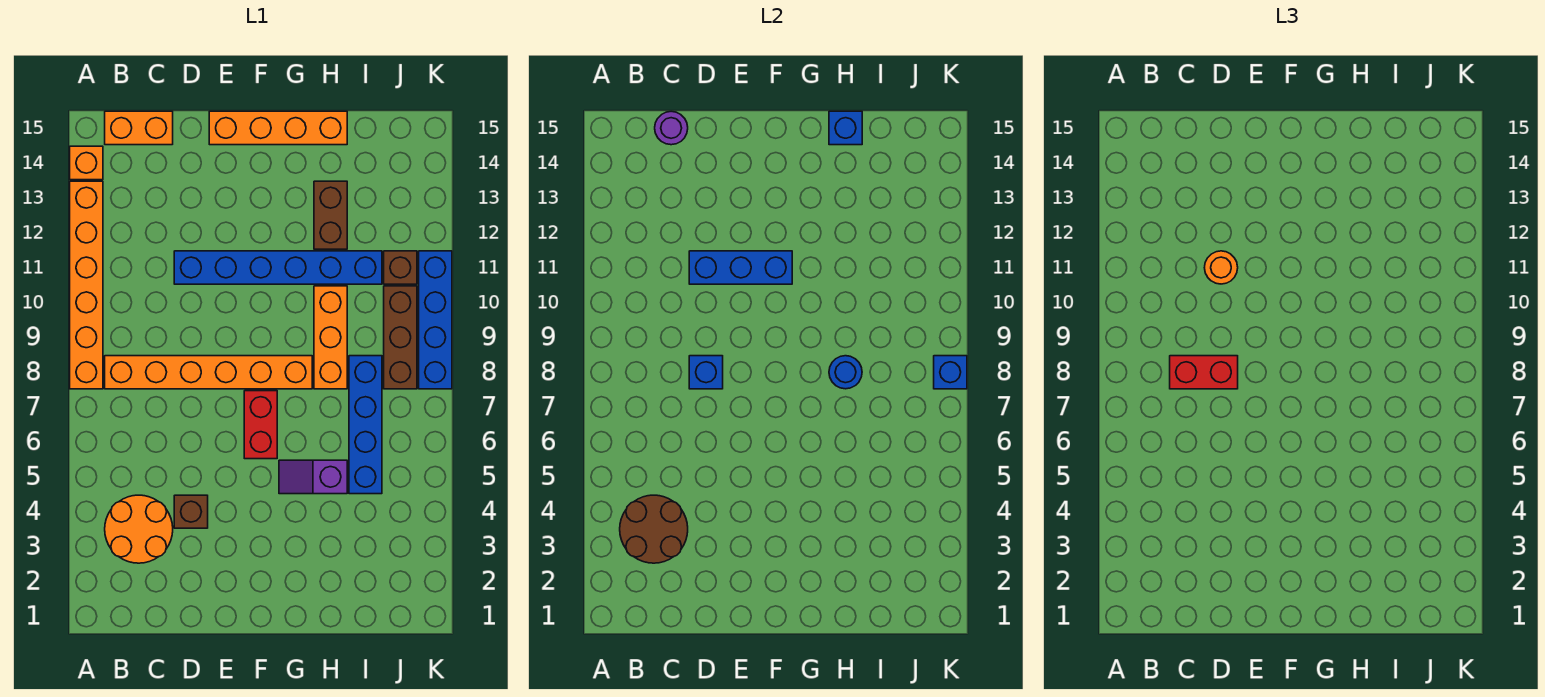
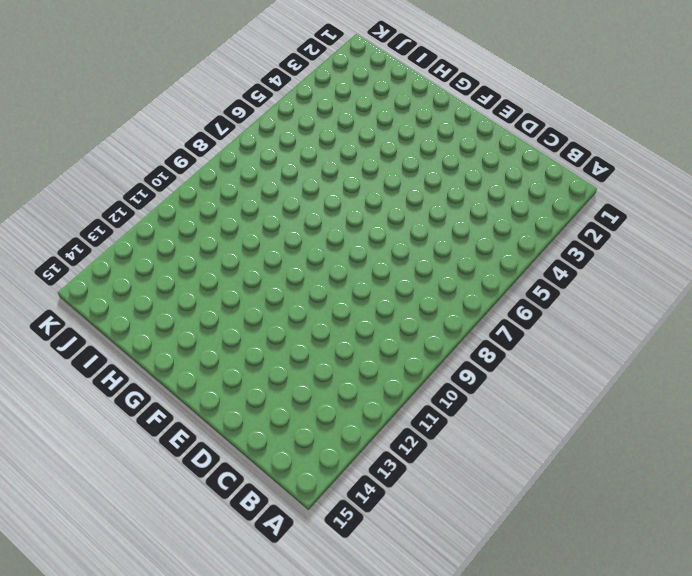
none -> orange 1x6 brick [70,181,103,389]
none -> orange 1x1 brick [70,146,103,180]
none -> orange 2x2 round brick [105,495,173,563]

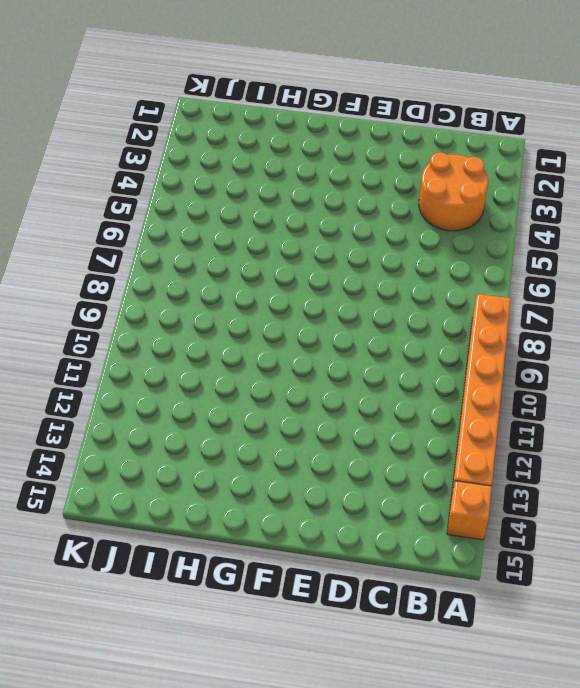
none -> orange 1x6 brick [105,356,312,389]
none -> orange 1x2 brick [105,111,173,145]
none -> brown 1x1 brick [174,495,208,528]

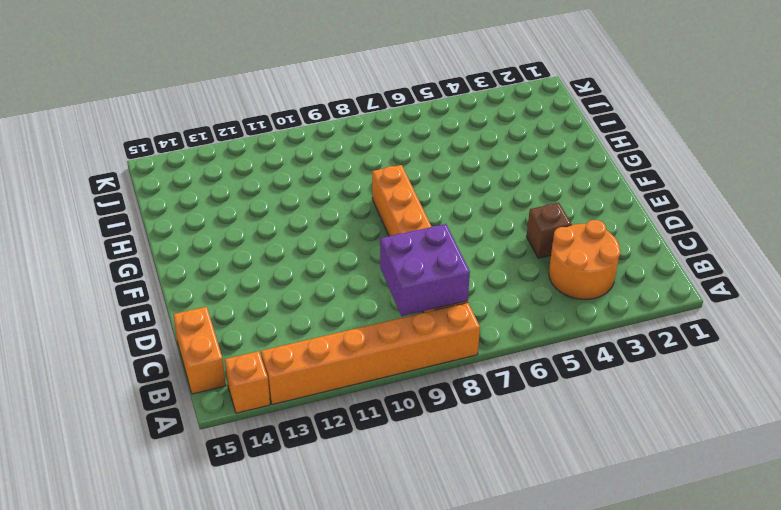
purple 2x2 brick [380,224,470,316] -> none
none -> blue 1x6 brick [174,251,382,284]
none -> orange 1x4 brick [209,111,347,145]
none -> red 1x2 brick [244,391,277,459]

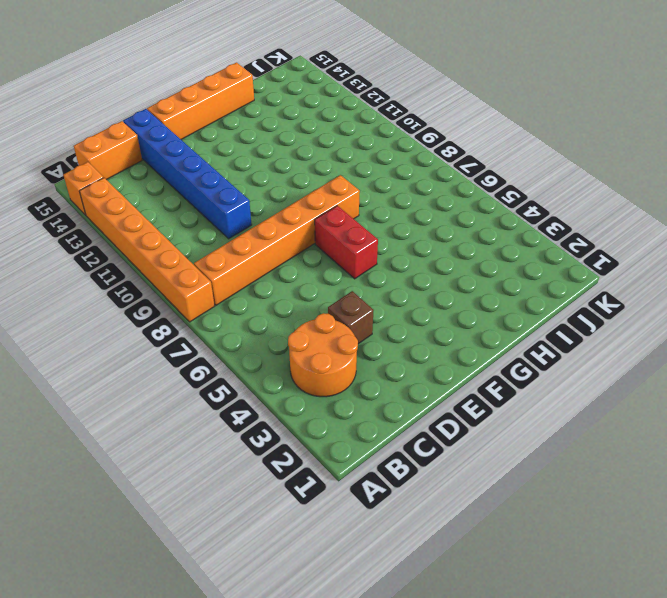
blue 1x6 brick [123,109,252,239] -> blue 1x6 brick turned to [174,251,382,284]
none -> purple 1x2 slope [279,460,347,494]
none -> orange 1x3 brick [314,286,347,389]
none -> brown 1x2 brick [314,181,347,249]

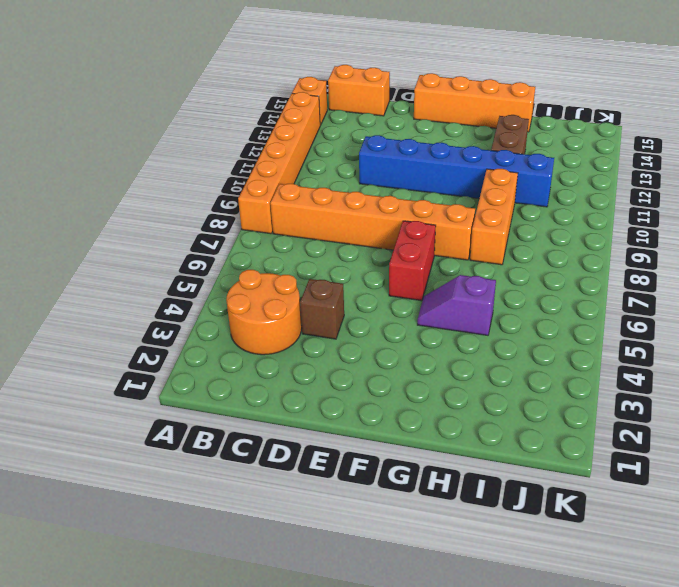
none -> blue 1x4 brick [349,356,382,494]
none -> brown 1x3 brick [384,286,417,389]
none -> brown 1x1 brick [384,251,417,284]

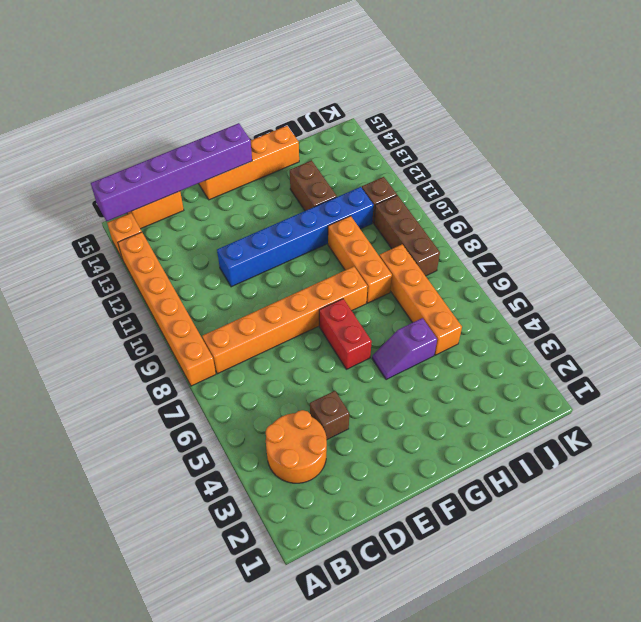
purple 1x6 brick [91,123,252,221] -> purple 1x1 round brick [655,111,688,145]
orange 1x4 brick [379,244,462,355] -> blue 1x4 brick [349,356,382,494]
none -> blue 1x4 brick [419,251,452,389]
none -> brown 2x2 round brick [620,495,688,563]
none -> blue 1x1 brick [689,356,723,389]

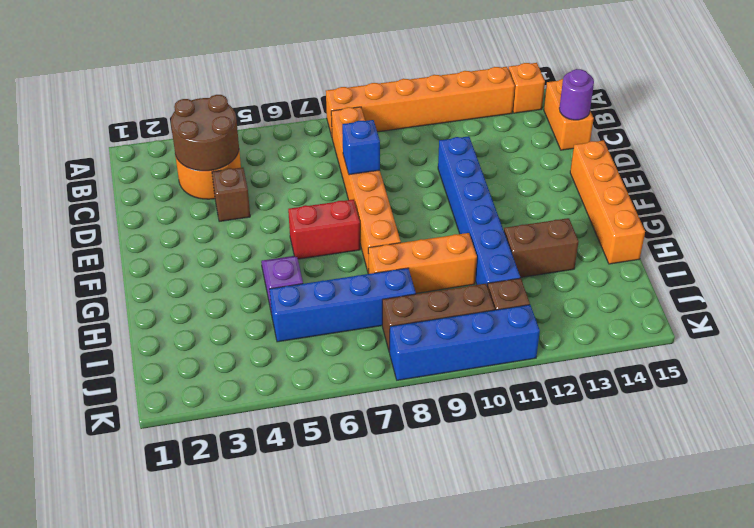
none -> blue 1x3 brick [689,251,792,284]
none -> blue 1x1 round brick [829,356,862,389]
none -> blue 1x1 brick [829,111,862,145]

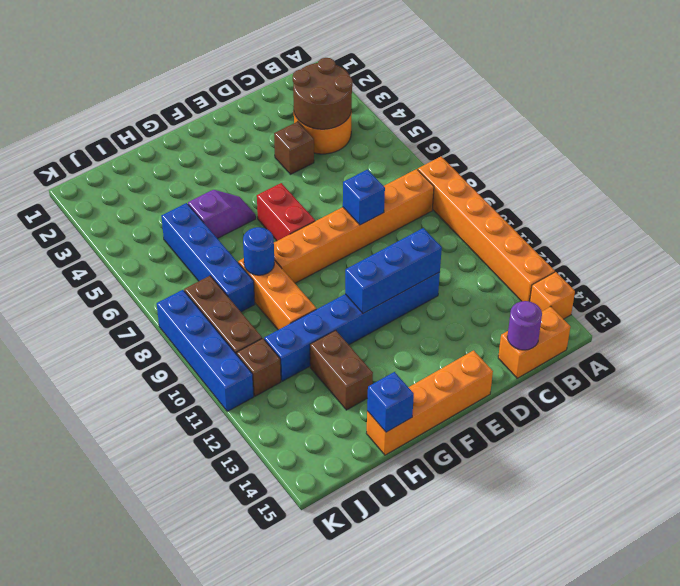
none -> blue 1x1 brick [934,356,967,389]
none -> red 1x2 brick [1170,356,1238,389]
none -> orange 1x1 round brick [1204,251,1238,284]

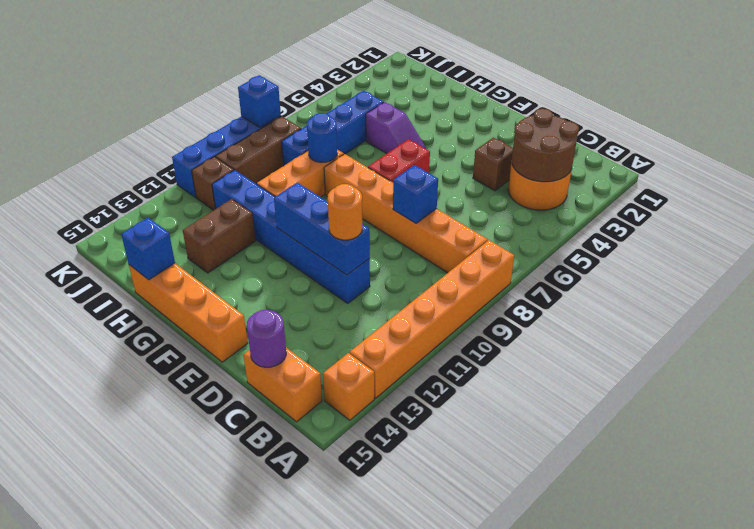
none -> red 1x2 brick [1170,356,1238,389]

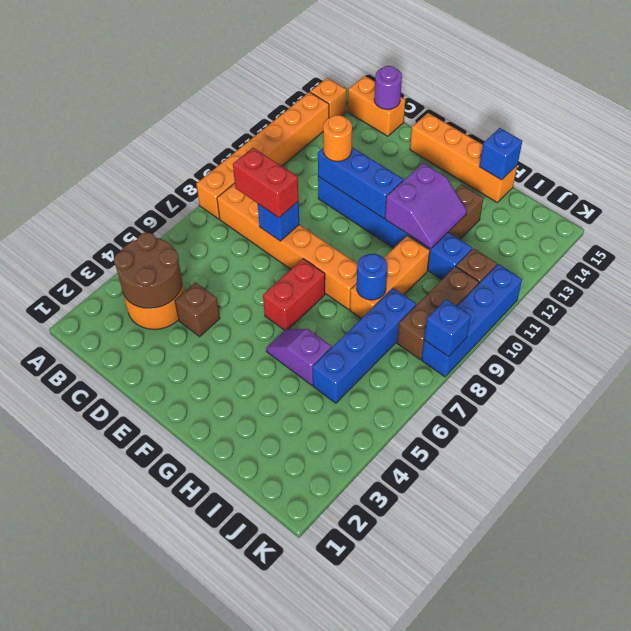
purple 2x2 slope [385,163,467,249] -> none

